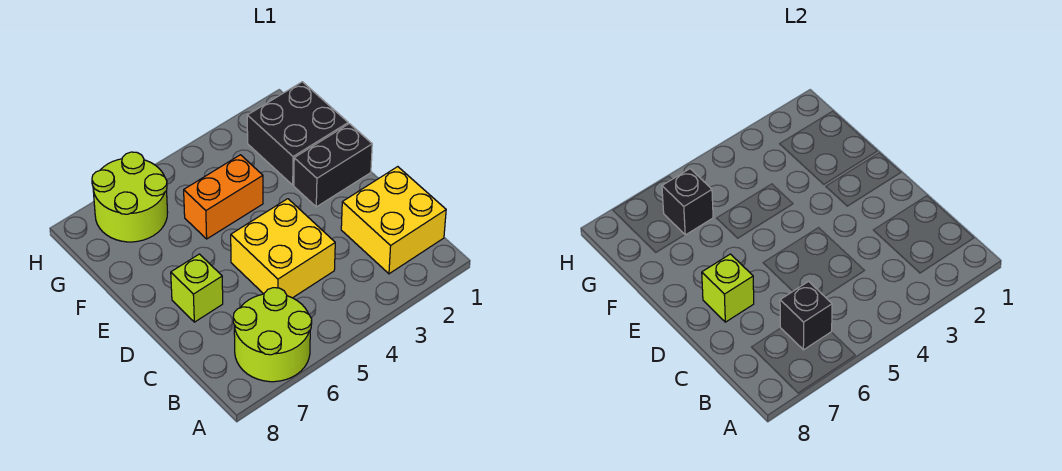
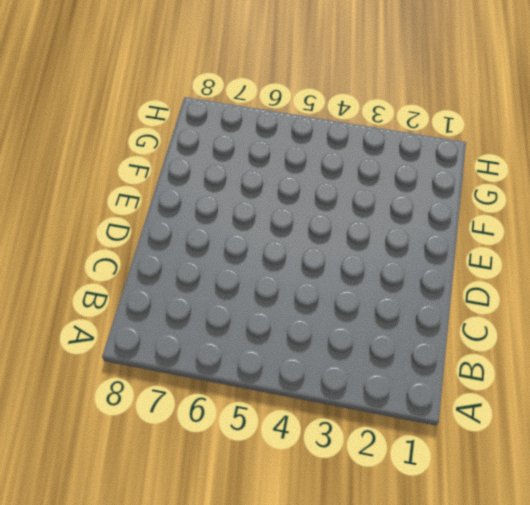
none -> lime 2x2 round brick [233,288,312,382]
none -> yellow 2x2 brick [341,167,446,274]

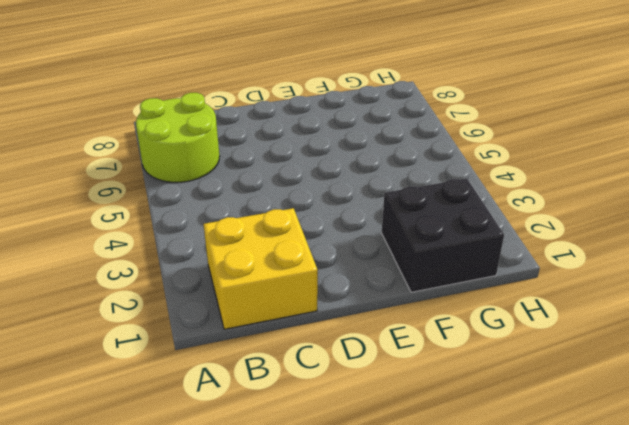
none -> yellow 2x2 brick [231,199,335,298]
none -> lime 1x1 brick [171,254,223,322]

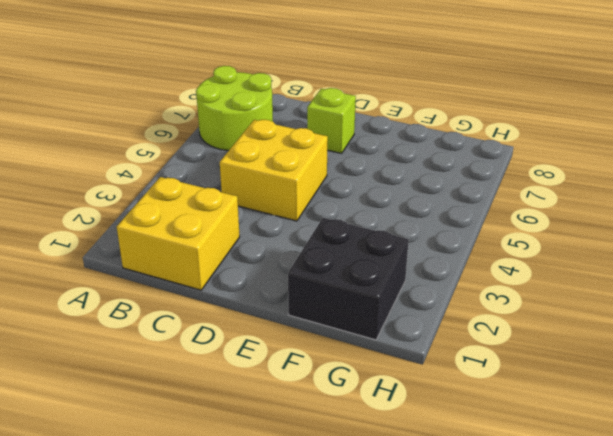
none -> black 1x2 brick [294,124,372,207]
none -> orange 1x2 brick [184,155,263,239]

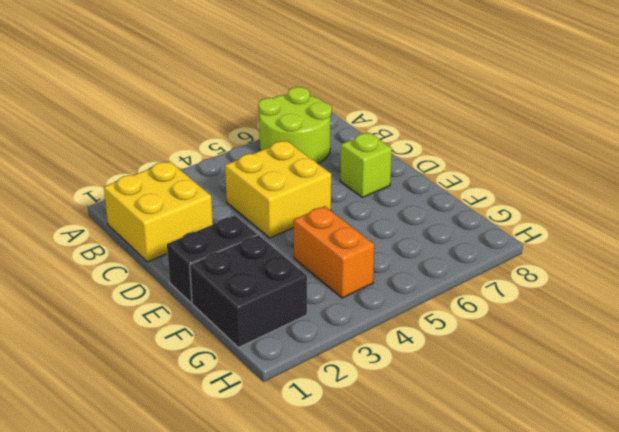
orange 1x2 brick [294,206,375,298] -> orange 1x2 brick turned to [184,155,263,239]
none -> lime 2x2 round brick [92,152,168,242]
none -> black 1x1 brick [780,282,832,350]

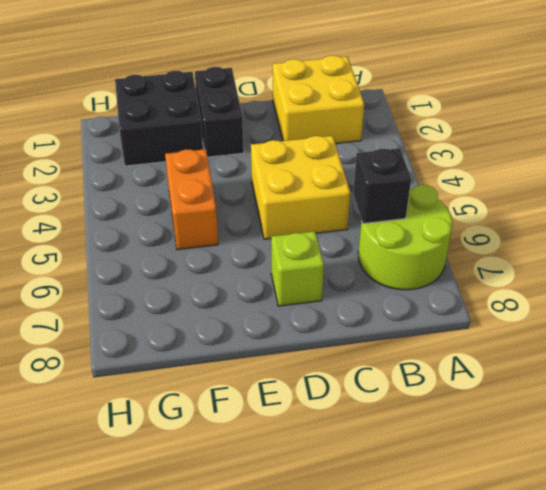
none -> lime 2x2 round brick [92,152,168,242]
none -> lime 1x1 brick [702,254,754,322]

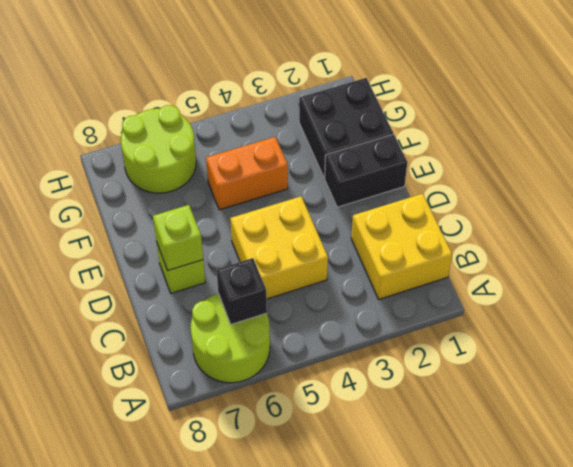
none -> black 1x1 brick [662,169,713,235]

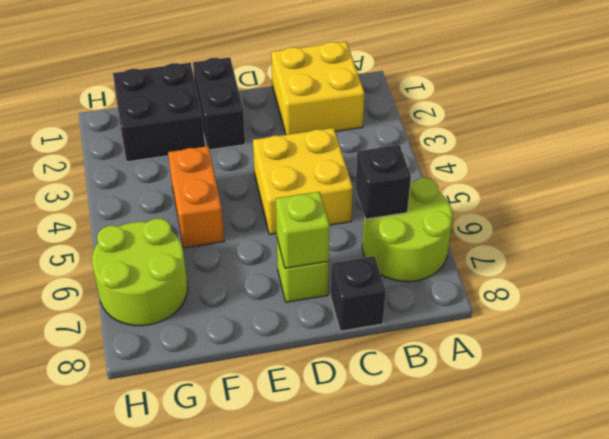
black 1x1 brick [330,256,386,331] -> black 1x1 brick moved to [662,169,713,235]

